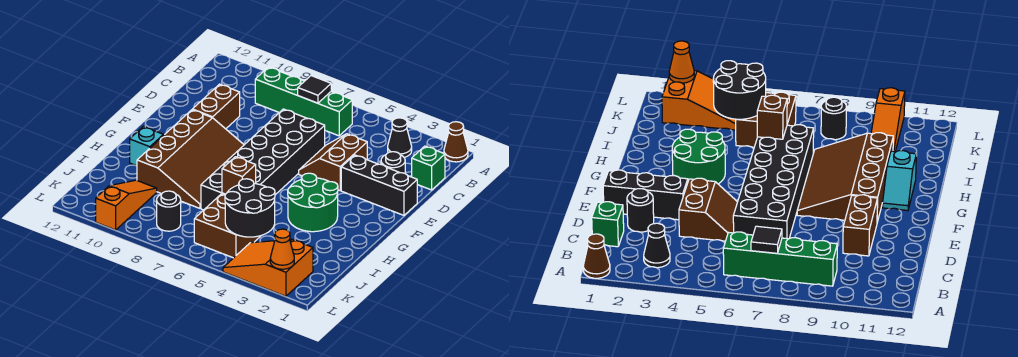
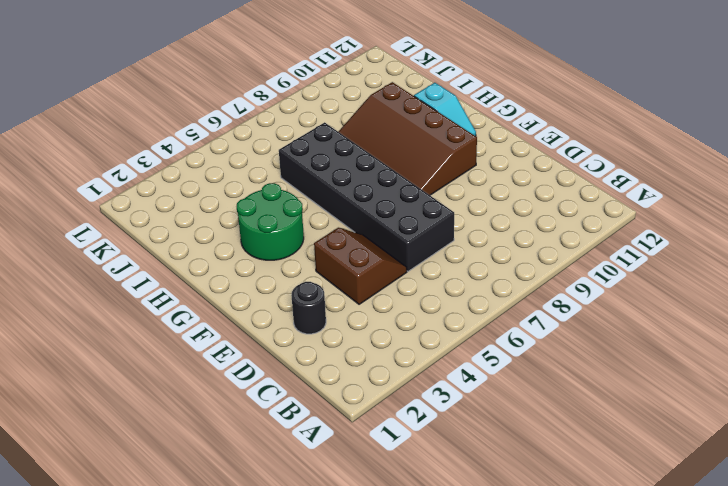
none -> brown 1x1 cone [444,122,468,162]
none -> black 1x1 cone [388,118,412,157]
none -> green 1x4 brick [255,67,352,136]

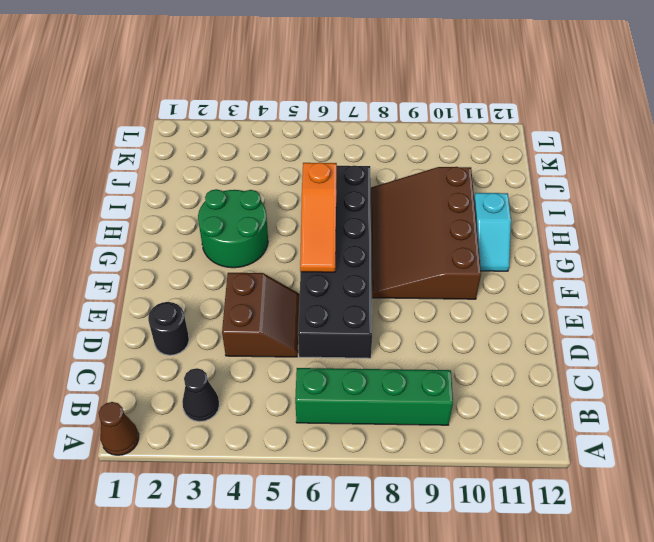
orange 1x3 slope [300,162,337,272] -> orange 1x3 slope moved to [96,180,157,230]
none -> green 1x1 brick [412,146,445,190]
none -> brown 1x2 brick [192,84,240,129]
none -> black 1x3 brick [341,155,417,215]

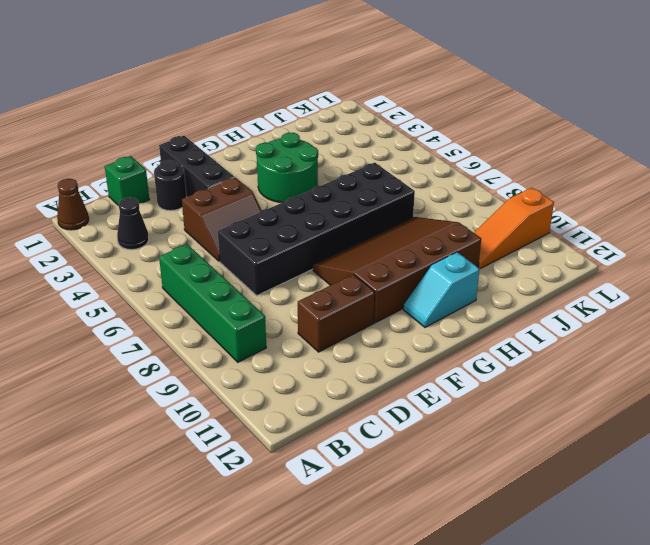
none -> brown 2x2 brick [194,194,260,258]
none -> orange 2x3 slope [223,239,313,296]
none -> black 1x1 round brick [157,191,181,231]

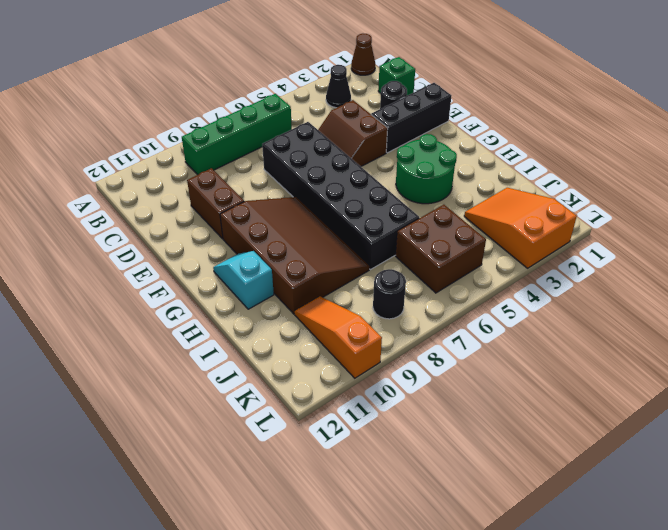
orange 2x3 slope [464,188,577,268] -> orange 2x3 slope turned to [223,239,313,296]
none -> black 1x1 tile [298,76,331,103]
none -> brown 1x1 brick [222,157,256,194]
none -> black 2x2 round brick [225,179,275,237]

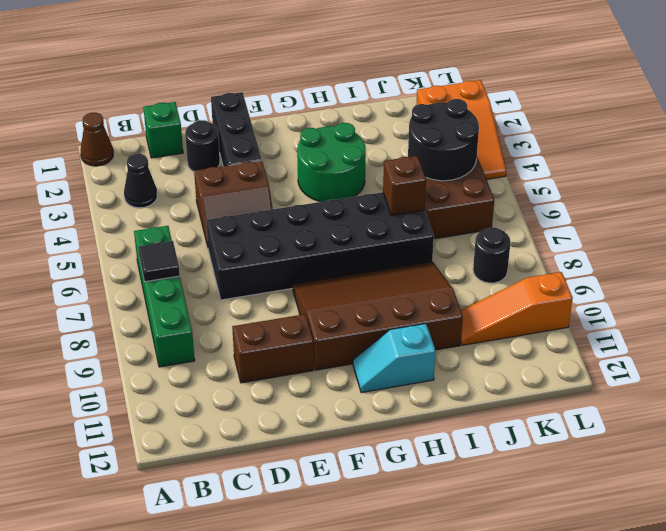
none -> orange 1x1 cone [270,229,294,269]

